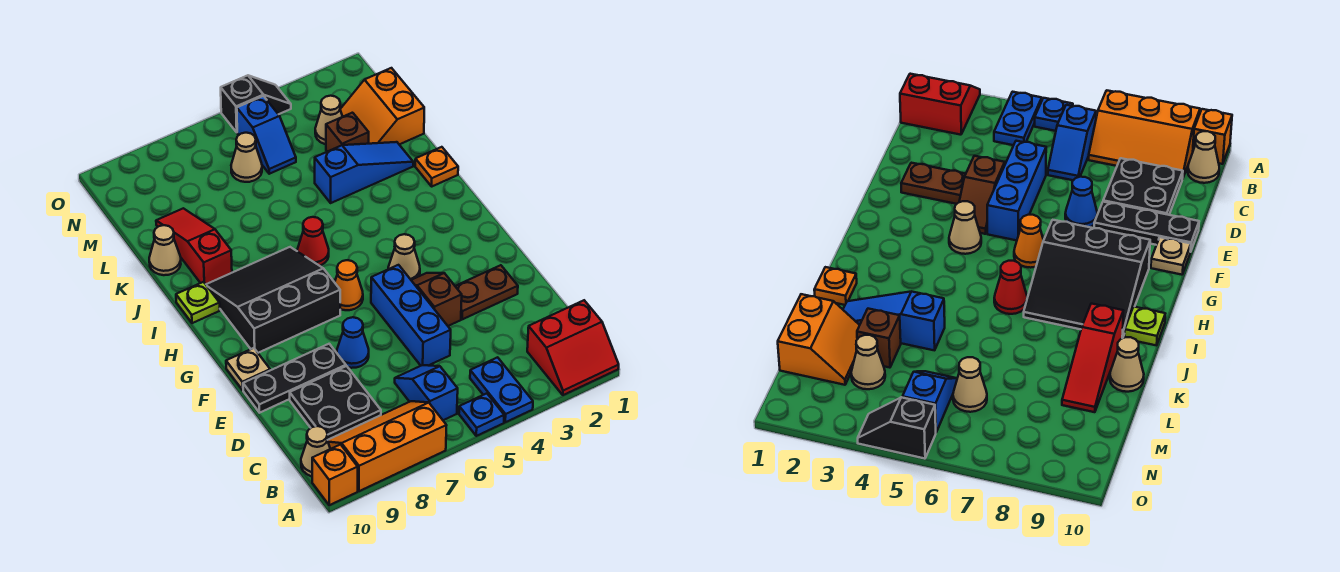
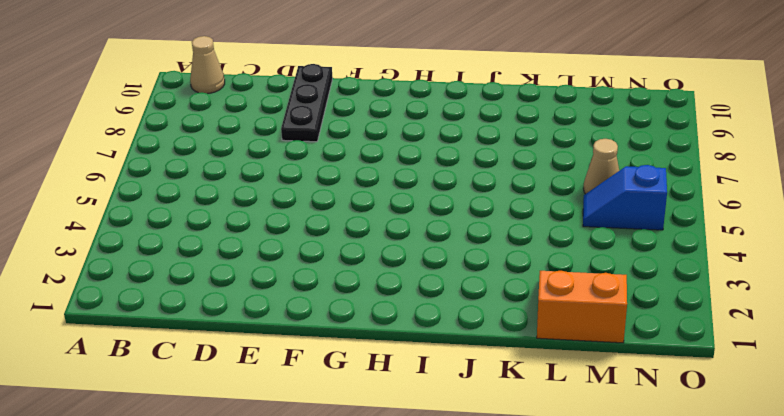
none -> red 2x2 slope [527,300,619,395]
none -> blue 1x2 plate [470,357,533,422]
none -> blue 1x1 plate [459,393,504,436]

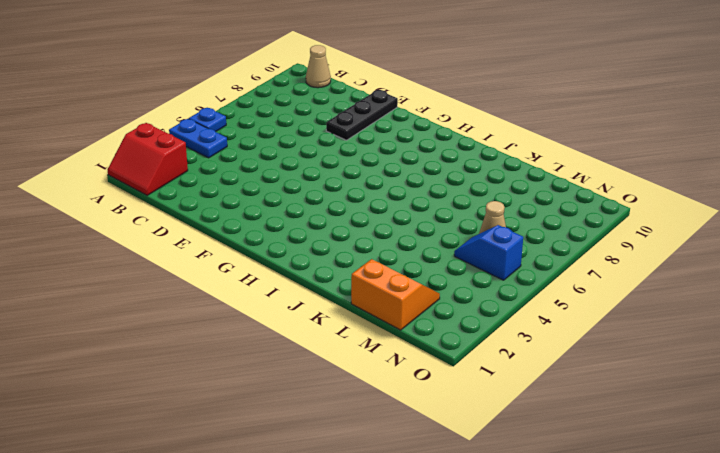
red 2x2 slope [108,123,188,195] -> red 2x2 slope turned to [527,300,619,395]
none -> orange 2x3 slope [327,401,447,491]
none -> orange 1x1 brick [312,445,358,505]
none -> blue 1x2 slope [395,365,458,420]

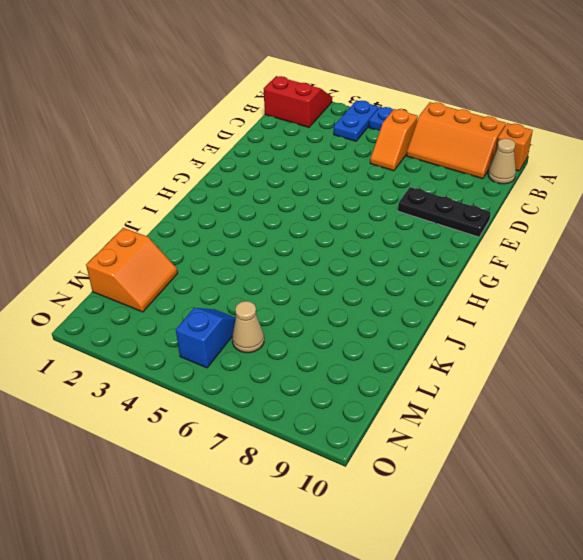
orange 1x2 slope [370,109,418,171] -> blue 1x2 slope [395,365,458,420]
none -> black 2x2 plate [290,366,381,440]
none -> blue 1x3 brick [371,265,451,366]
none -> brown 1x2 plate [455,265,518,319]

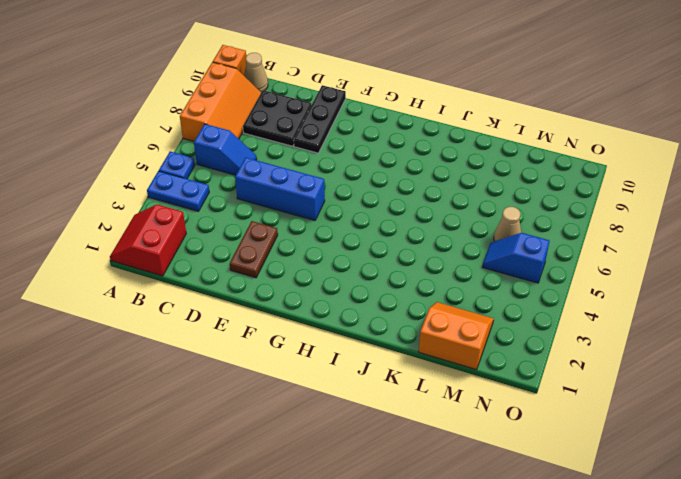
none -> brown 1x2 slope [411,273,462,326]
none -> blue 1x1 cone [337,317,369,368]
none -> tan 1x1 plate [226,348,270,390]

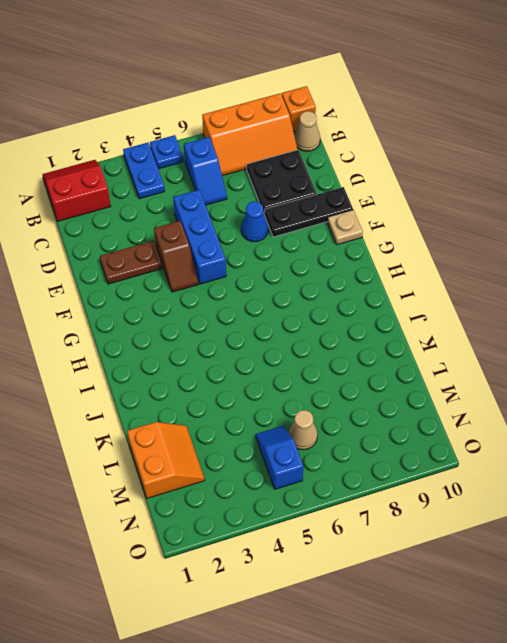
none -> tan 1x1 cone [388,234,420,280]
none -> orange 1x1 cone [335,260,363,310]
none -> black 3x3 slope [206,247,340,353]

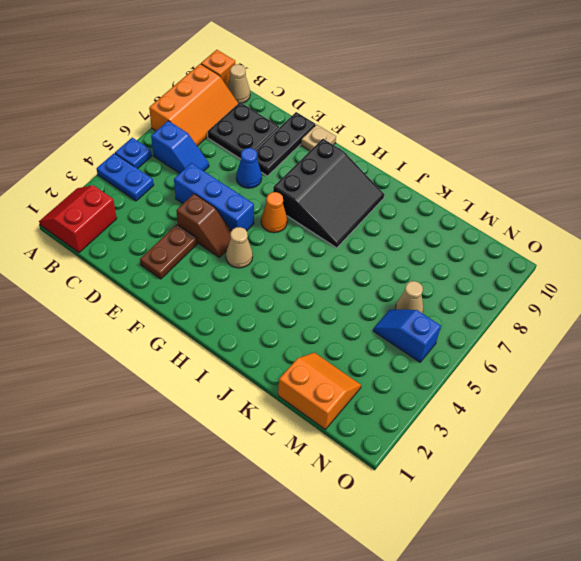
none -> red 1x1 cone [297,217,329,266]
none -> lime 1x1 plate [176,282,220,323]
none -> orange 1x1 plate [415,147,458,186]

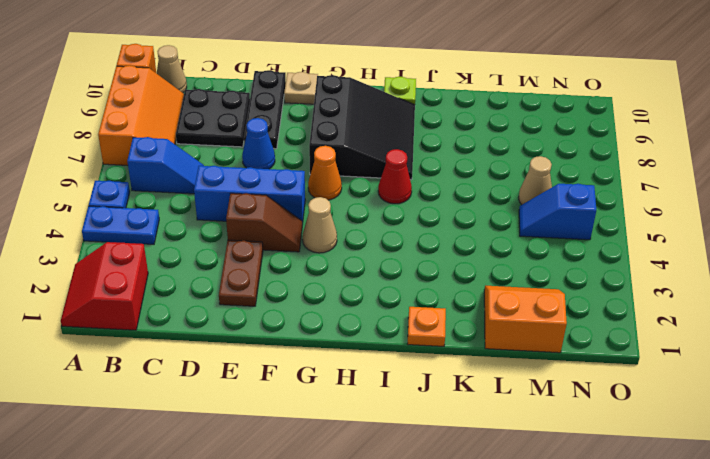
none -> red 1x3 slope [156,208,232,284]
none -> blue 1x3 slope [315,142,413,203]
none -> tan 1x1 cone [149,225,181,275]

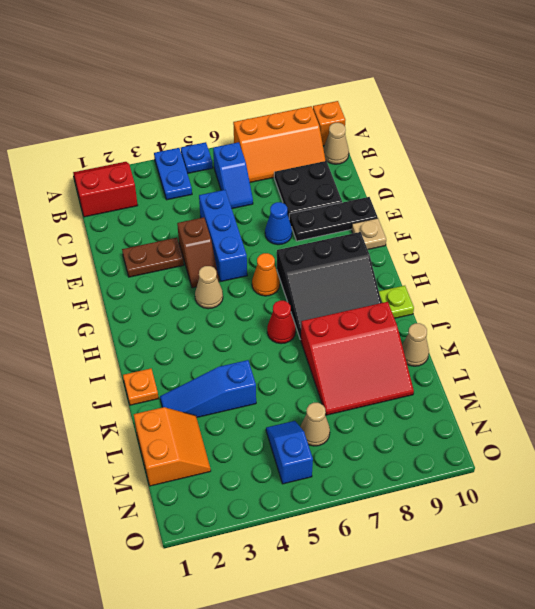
red 3x3 slope [300,302,414,415] -> red 1x3 slope [156,208,232,284]
none -> brown 1x1 brick [326,113,369,152]
none -> tan 1x1 cone [315,96,342,144]
none -> black 1x2 slope [221,75,291,132]

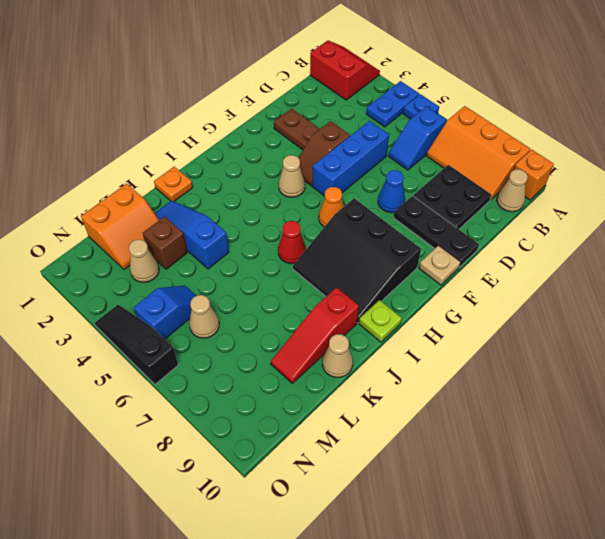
black 1x3 slope [95,305,178,384] -> black 1x2 slope [221,75,291,132]

